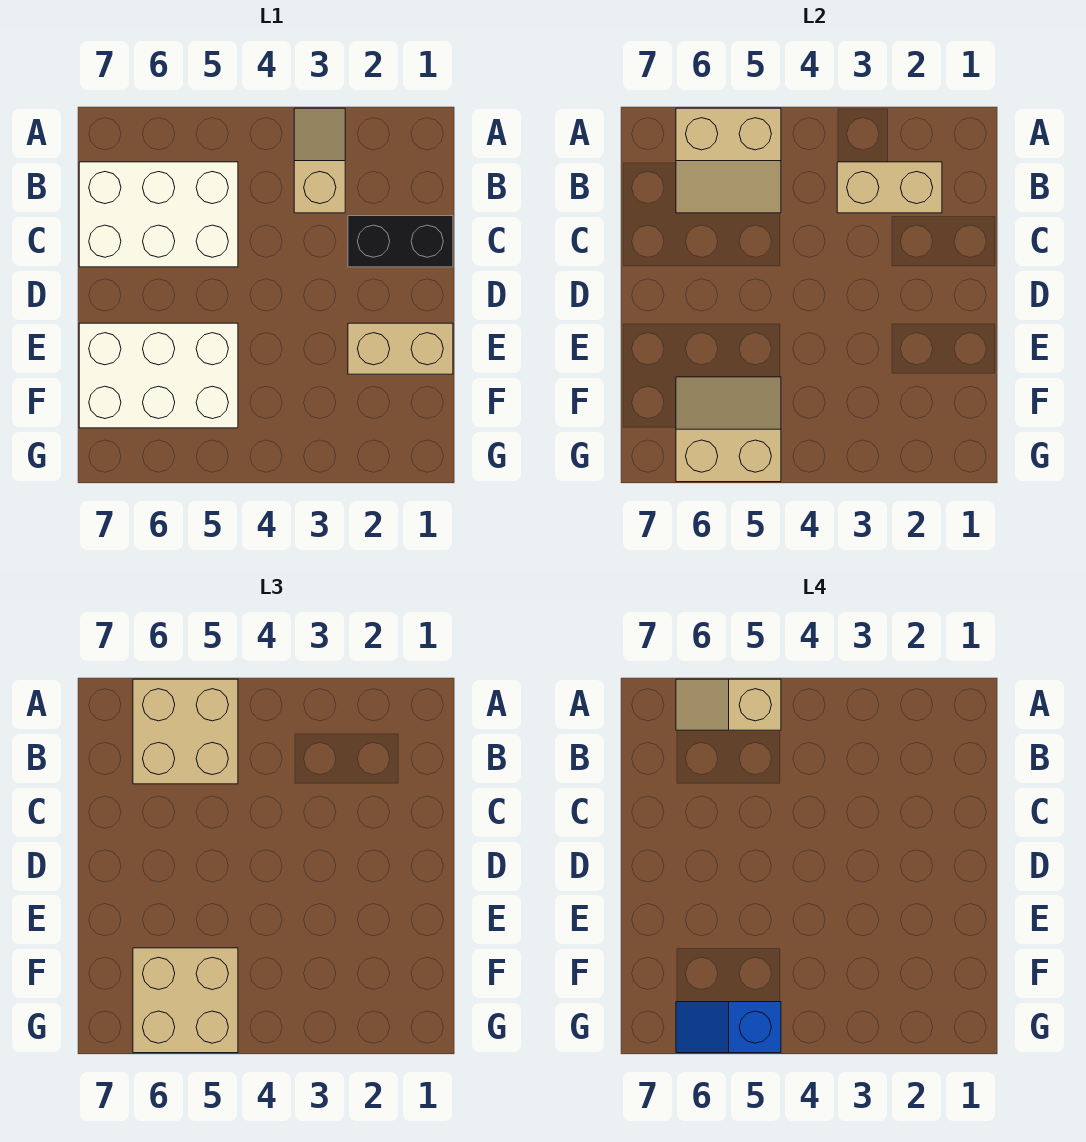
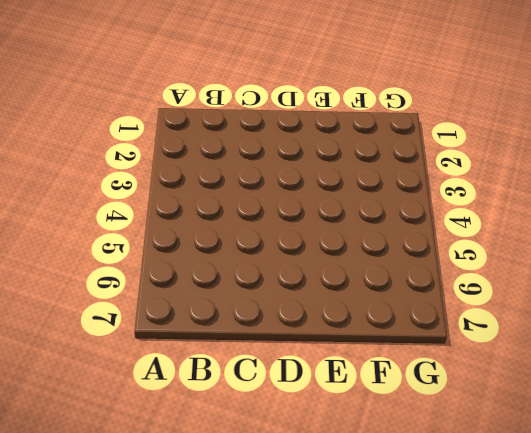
none -> tan 1x2 slope [294,108,345,213]
none -> white 2x3 brick [79,162,238,267]
none -> black 1x2 brick [348,216,453,267]

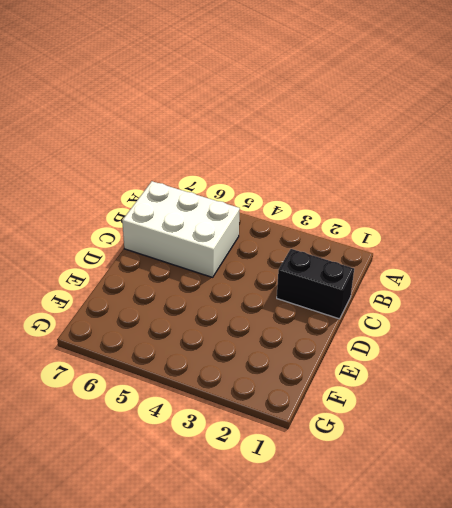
none -> tan 1x2 slope [294,108,345,213]
none -> tan 1x2 brick [348,323,453,374]
none -> white 2x3 brick [79,323,238,428]

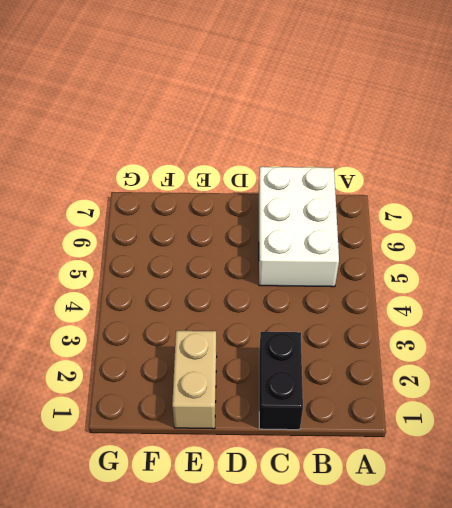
none -> tan 1x2 slope [294,108,345,213]
none -> white 2x3 brick [79,323,238,428]
none -> tan 2x2 slope [676,108,781,213]

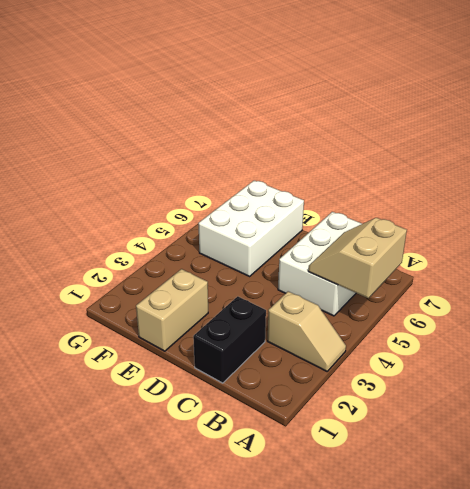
none -> tan 1x2 brick [837,162,942,213]
none -> tan 2x2 slope [676,377,781,482]
none -> tan 2x2 brick [133,679,238,784]

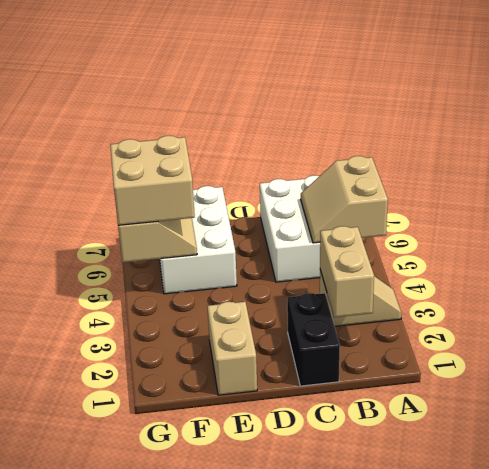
none -> tan 2x2 brick [133,679,238,784]
none -> tan 1x2 slope [676,679,781,730]
none -> blue 1x2 slope [676,1002,781,1053]

